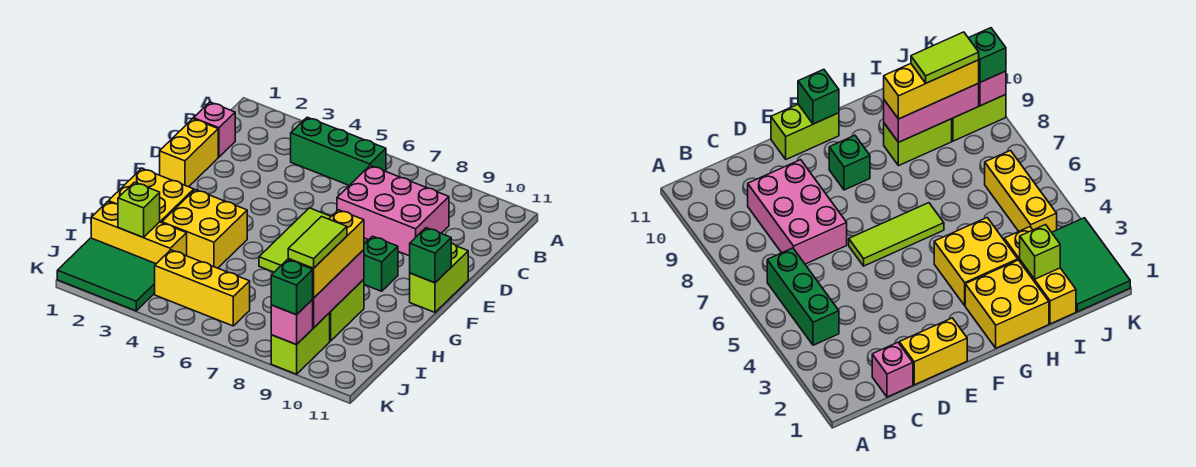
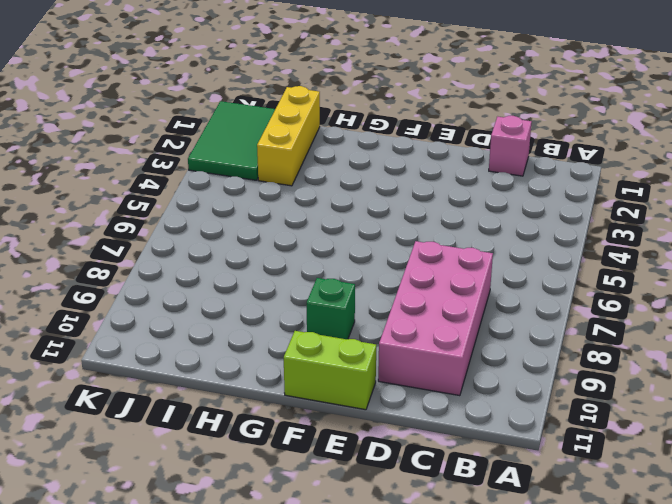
pink 2x4 brick [378,241,493,396] -> pink 2x3 brick [337,166,449,256]
none -> green 1x3 brick [291,117,386,185]
none -> yellow 1x2 brick [160,119,218,187]
none -> lime 1x3 tile [259,208,331,272]

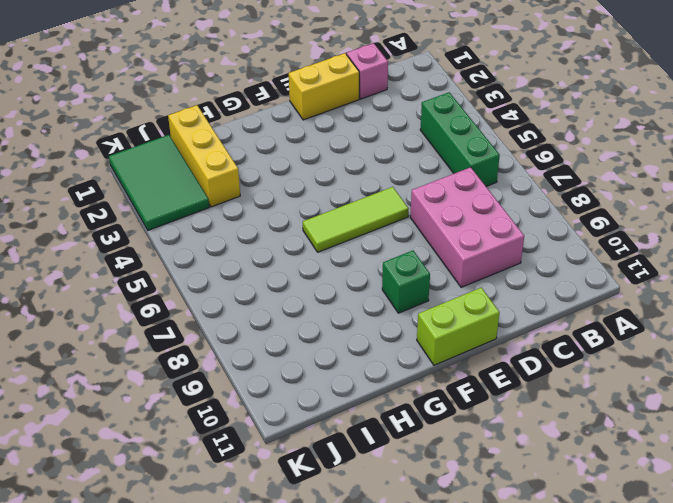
none -> yellow 2x2 brick [108,168,194,223]
none -> yellow 2x2 brick [162,190,247,268]
none -> lime 1x2 brick [330,279,364,341]

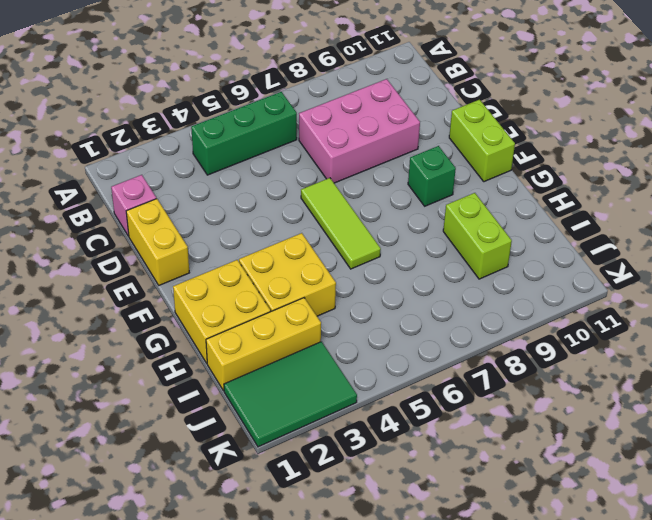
none -> yellow 1x3 brick [155,250,250,326]
none -> lime 1x2 brick [271,313,330,374]
none -> green 1x1 brick [410,228,451,283]

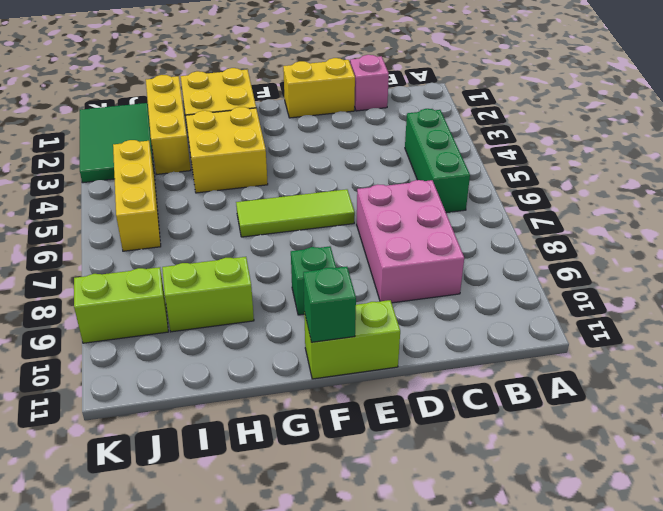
none -> pink 1x3 brick [312,250,364,328]
none -> lime 1x1 brick [118,182,160,238]
none -> pink 1x1 brick [271,300,313,345]

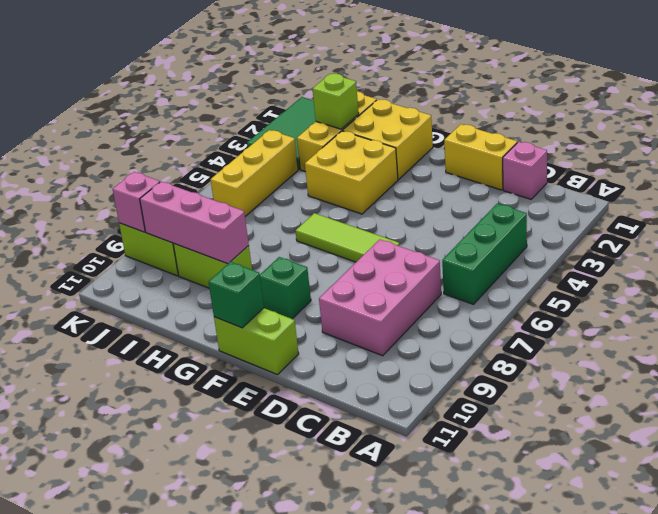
none -> yellow 1x3 brick [288,210,364,298]
none -> green 1x1 brick [271,260,313,315]
none -> lime 1x2 tile [288,217,347,268]

